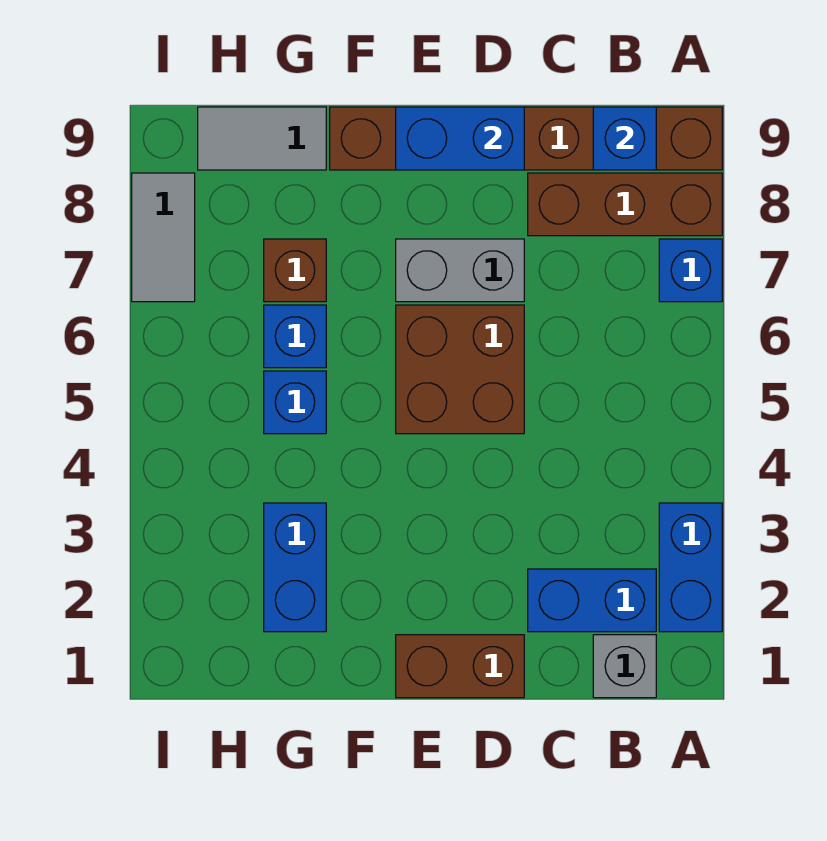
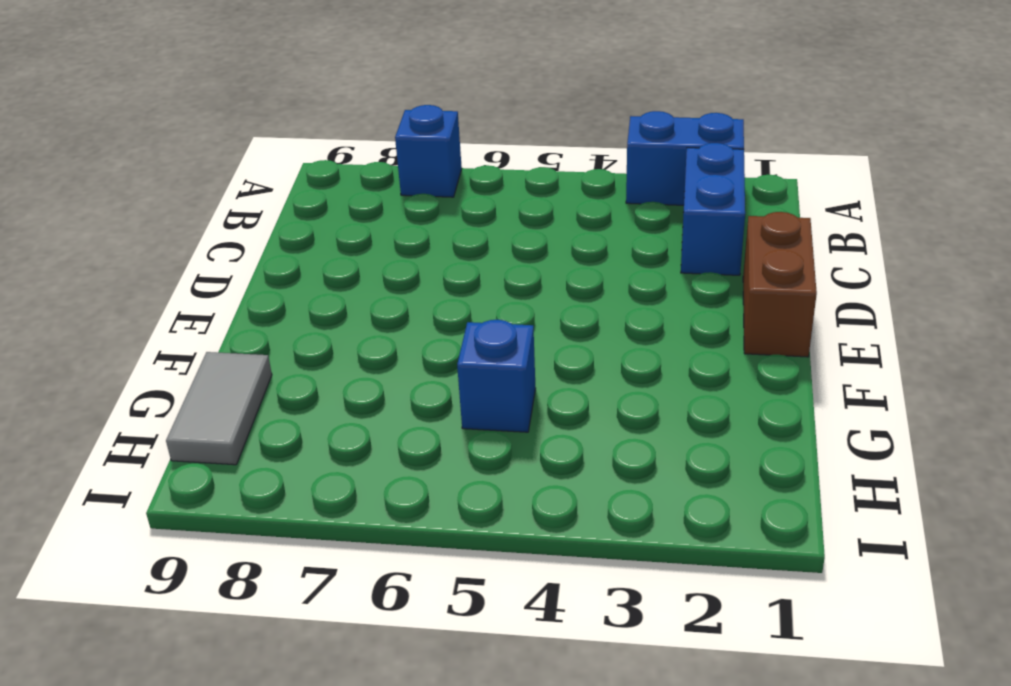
none -> brown 1x3 brick [528,173,722,236]
none -> brown 1x6 brick [330,107,722,170]
none -> grey 1x1 brick [593,635,656,698]

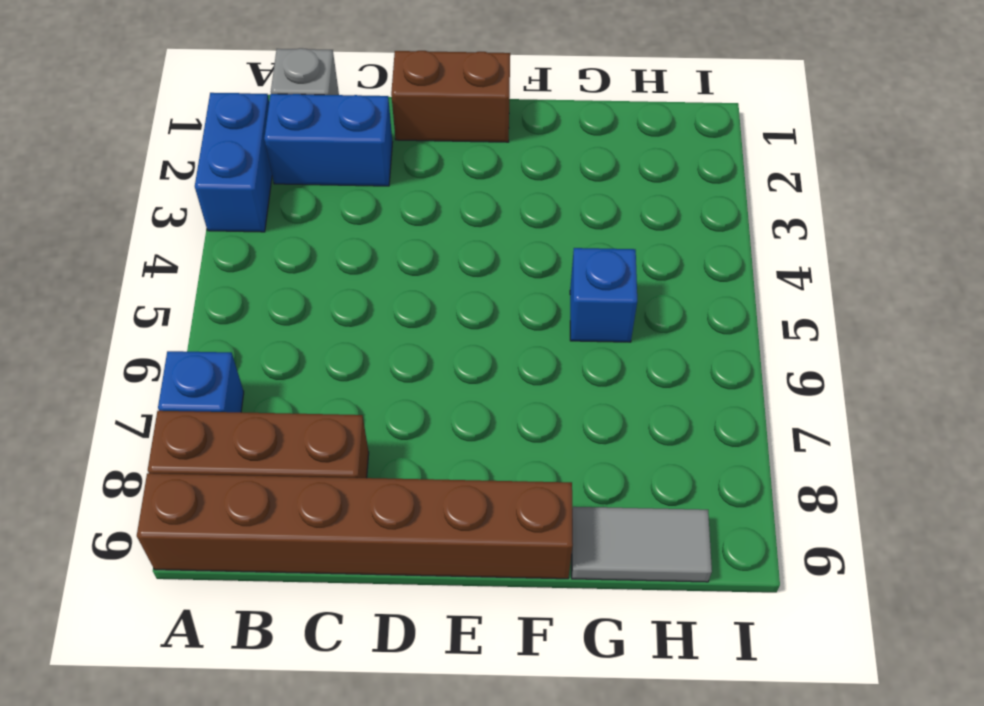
none -> brown 2x2 brick [396,305,524,434]
none -> grey 1x2 brick [396,239,524,302]
none -> blue 1x2 brick [264,503,326,632]

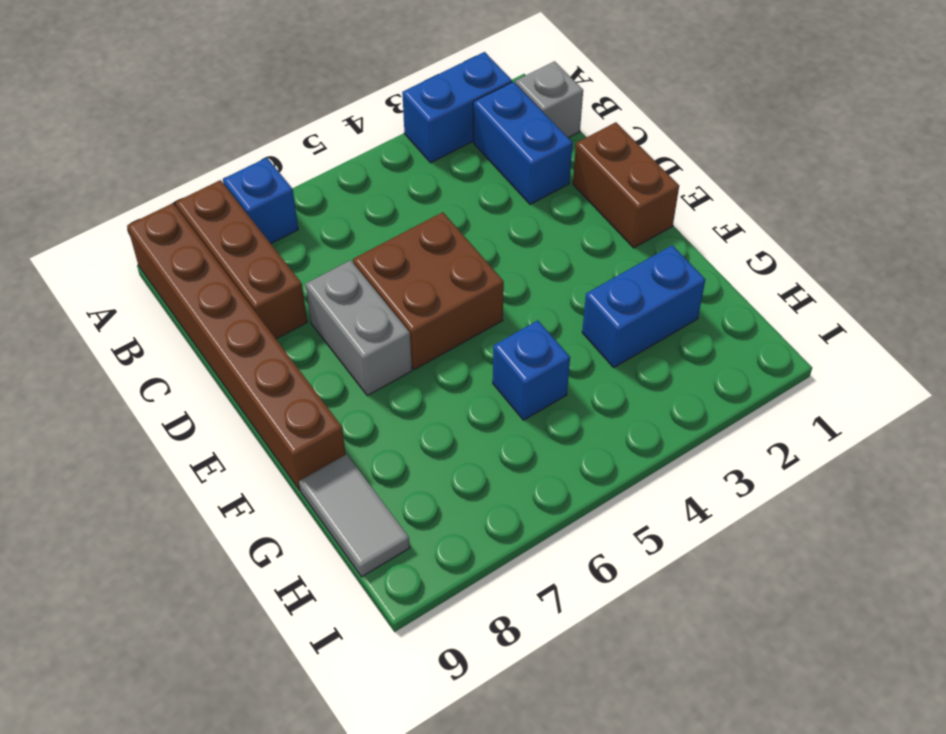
none -> blue 1x1 brick [264,305,326,368]
none -> brown 1x1 brick [264,239,326,302]
none -> grey 1x2 tile [132,173,195,302]

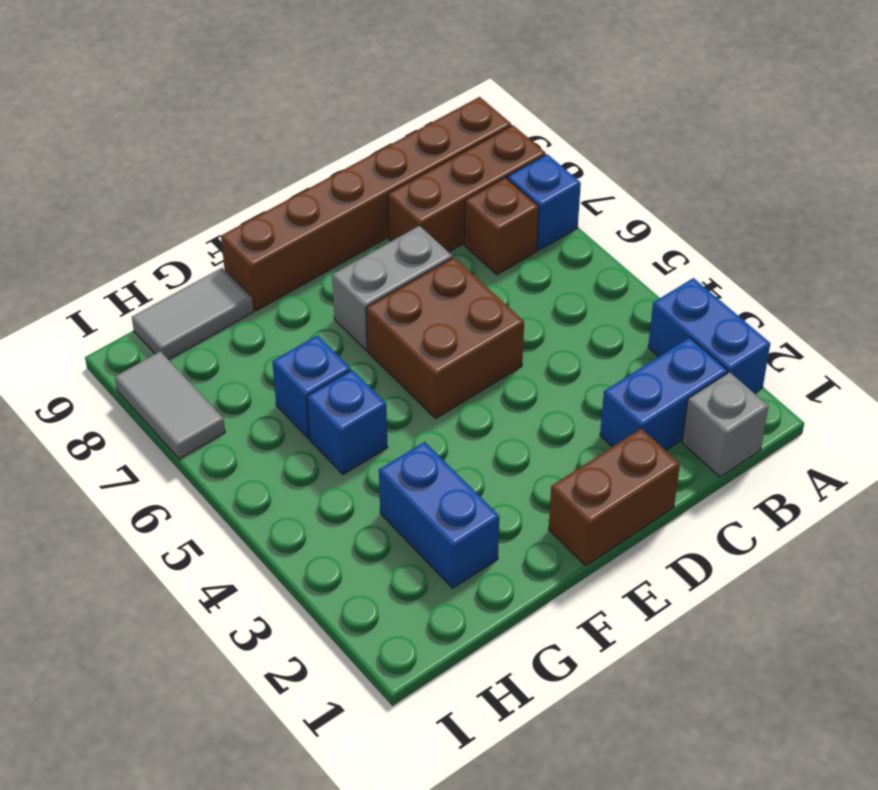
brown 1x1 brick [464,178,539,275] -> brown 1x1 brick moved to [264,239,326,302]
none -> blue 1x1 brick [593,107,656,170]
none -> blue 1x2 brick [396,107,524,170]

